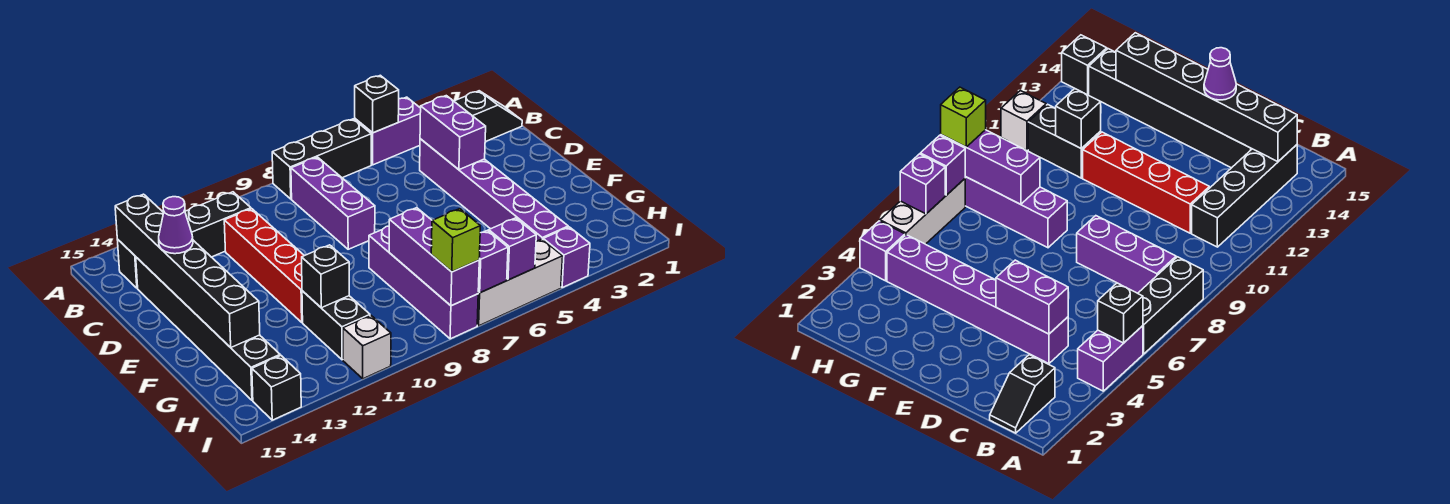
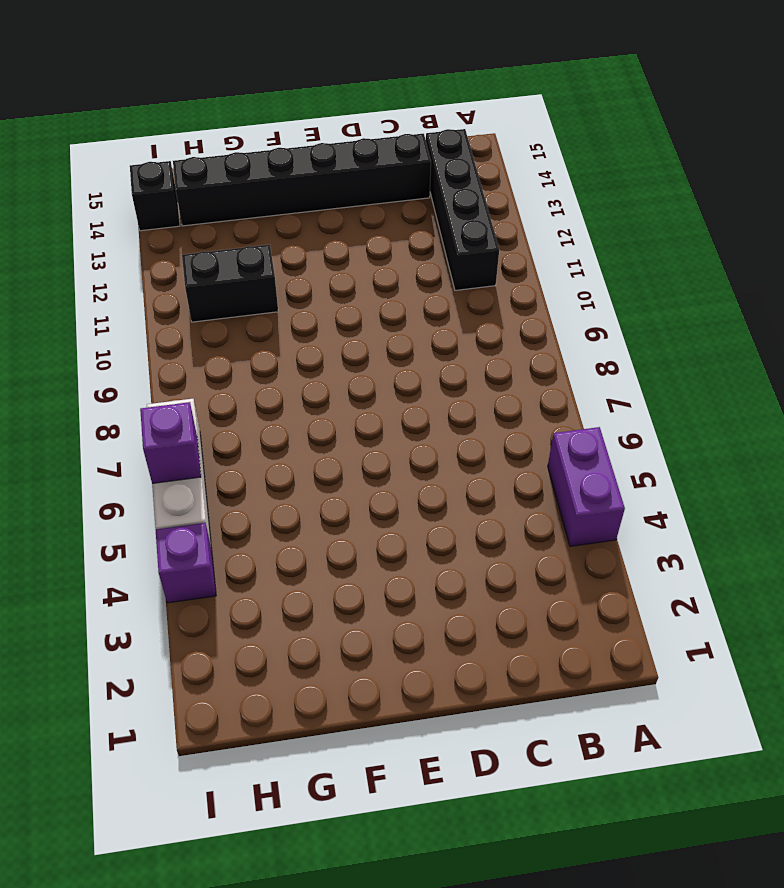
none -> black 1x3 brick [272,119,371,199]
none -> black 1x2 slope [454,91,522,142]
none -> purple 1x3 brick [291,157,375,249]

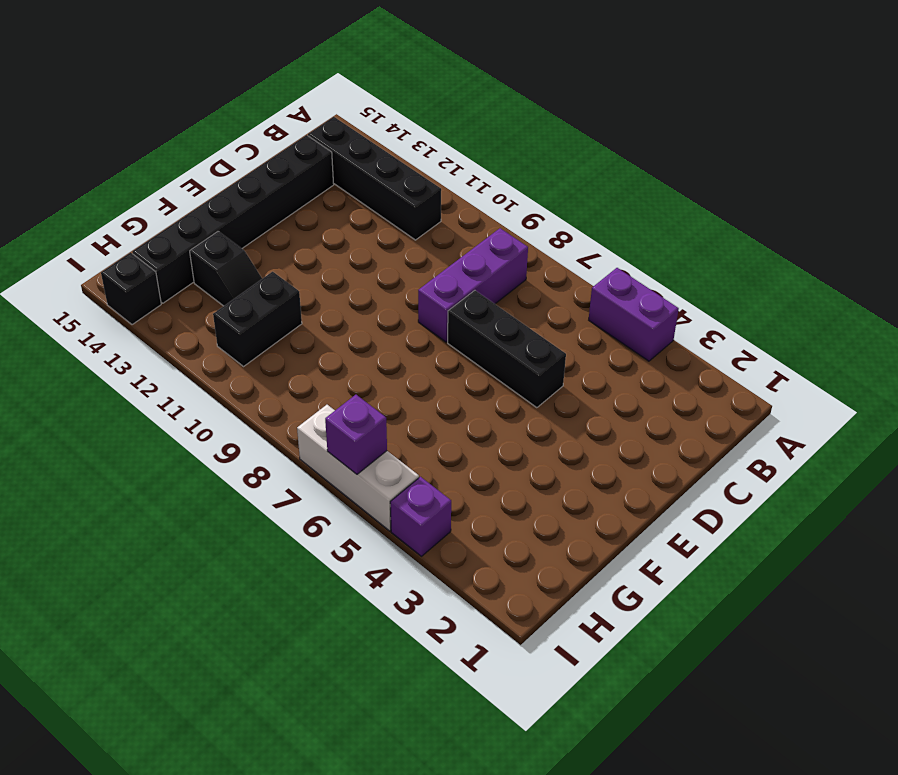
black 1x3 brick [448,290,566,408] -> black 1x3 brick moved to [272,119,371,199]
black 1x2 slope [190,231,262,306] -> black 1x2 slope moved to [454,91,522,142]
none -> purple 1x6 brick [420,139,568,241]
none -> red 1x4 brick [224,209,304,322]
none -> purple 1x4 brick [369,226,478,339]

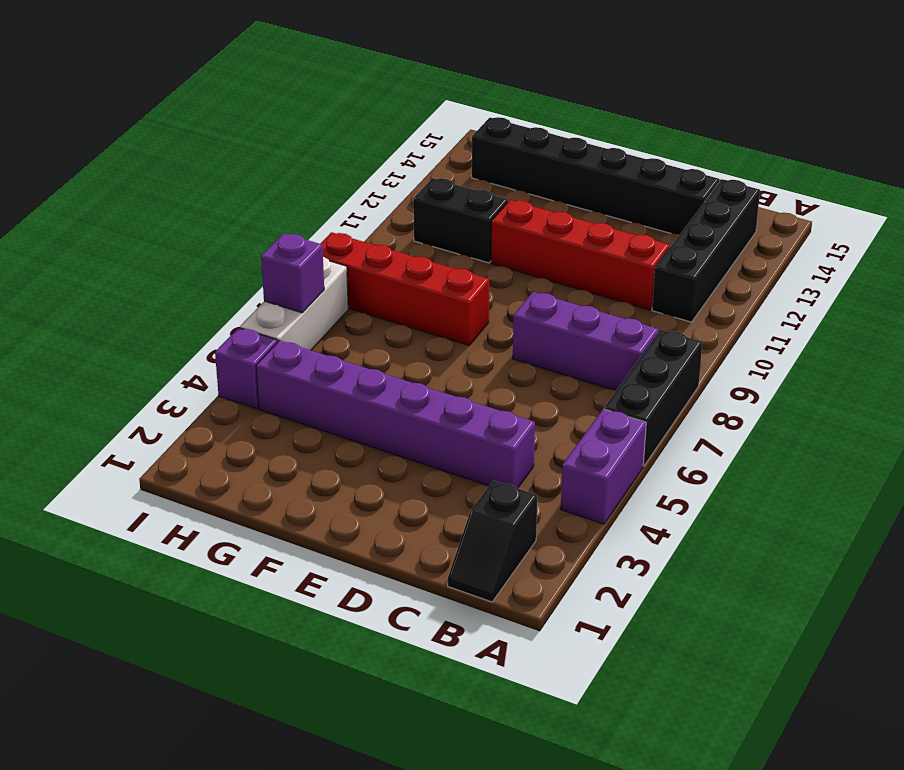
red 1x4 brick [320,232,489,345] -> purple 1x4 brick [369,226,478,339]
none -> white 1x1 brick [343,316,391,379]
none -> black 1x1 brick [252,356,301,420]
none -> black 1x1 brick [355,75,399,133]

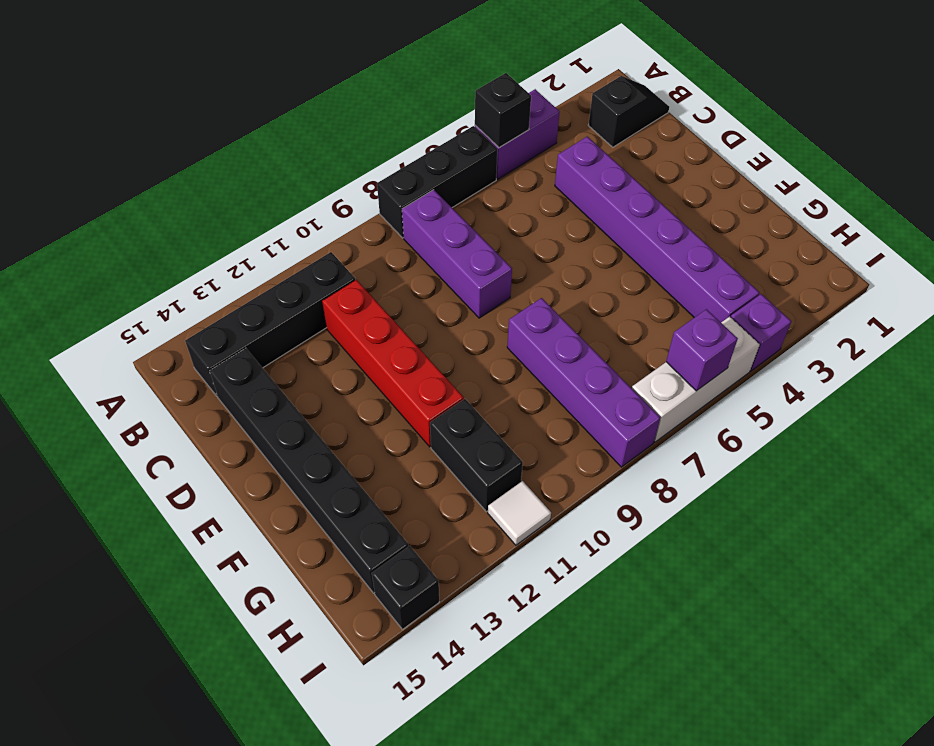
white 1x1 tile [488,481,551,545] -> white 1x1 brick [343,316,391,379]
none -> black 1x6 brick [115,194,260,347]
none -> purple 1x2 brick [420,96,486,170]
none -> purple 1x3 brick [389,208,479,306]

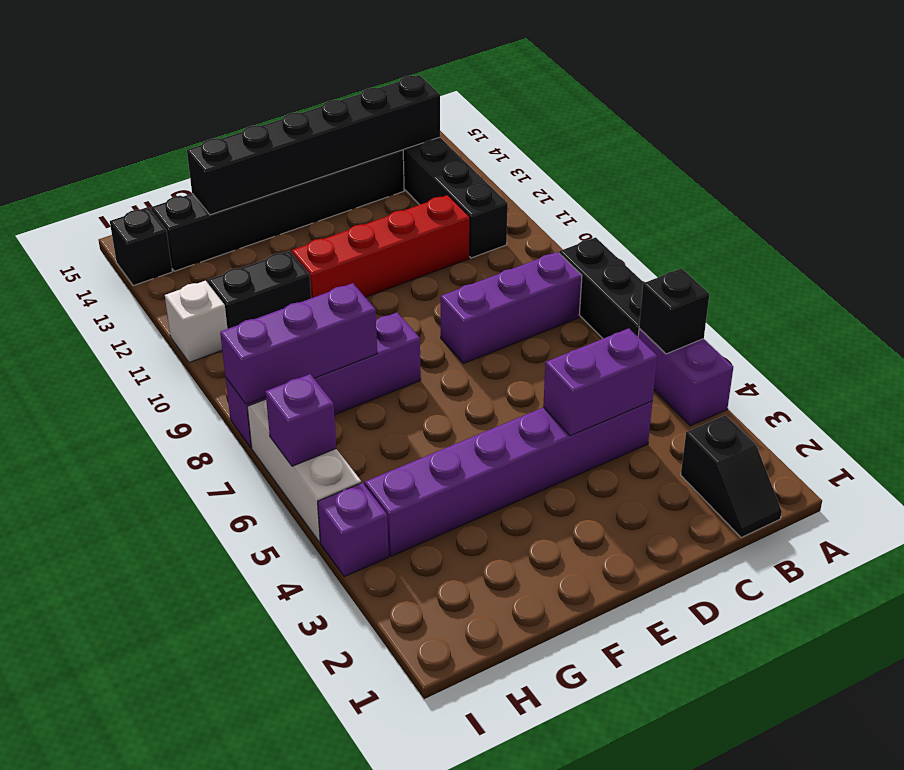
none -> black 1x1 brick [302,245,349,308]
none -> purple 1x1 brick [478,230,508,293]
none -> purple 1x1 cone [159,197,193,254]

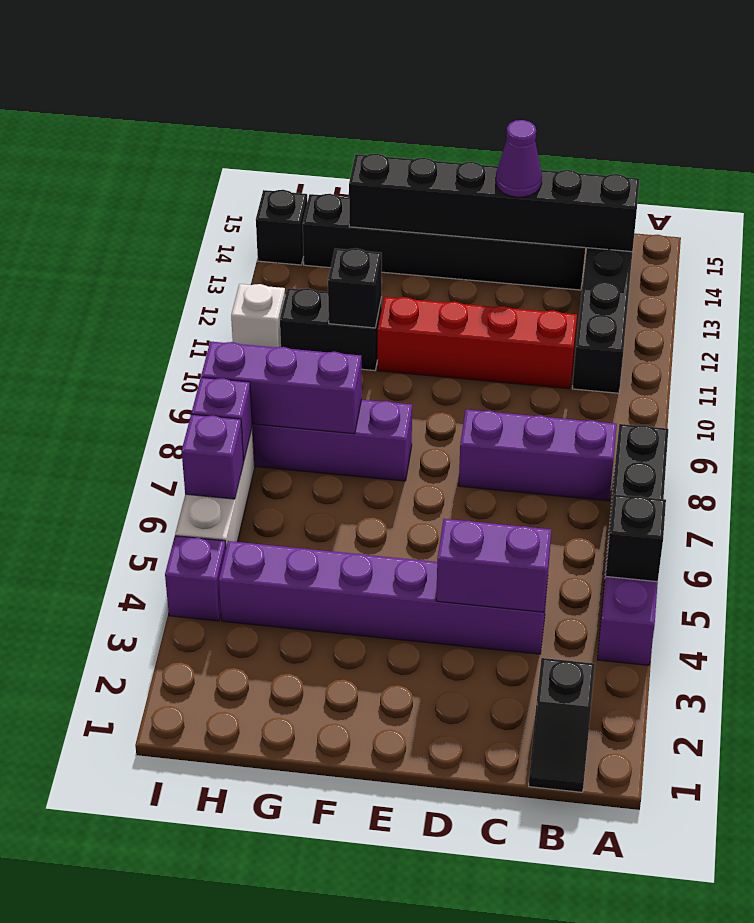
none -> lime 1x1 brick [431,209,480,272]

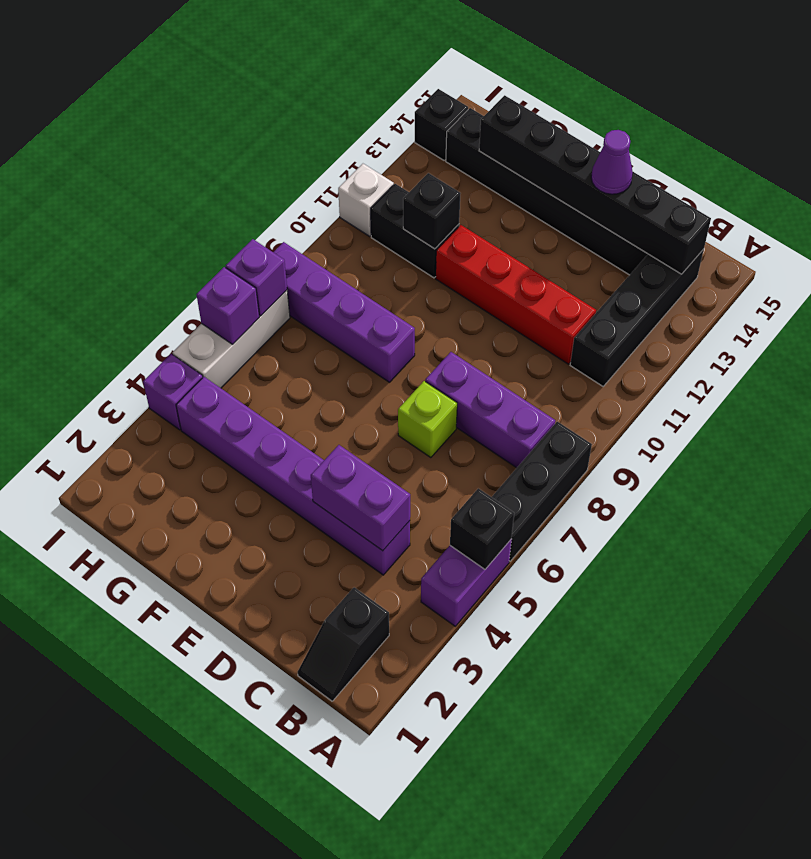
lime 1x1 brick [398,381,457,458] -> lime 1x1 brick moved to [431,209,480,272]
none -> purple 1x3 brick [389,208,479,306]

